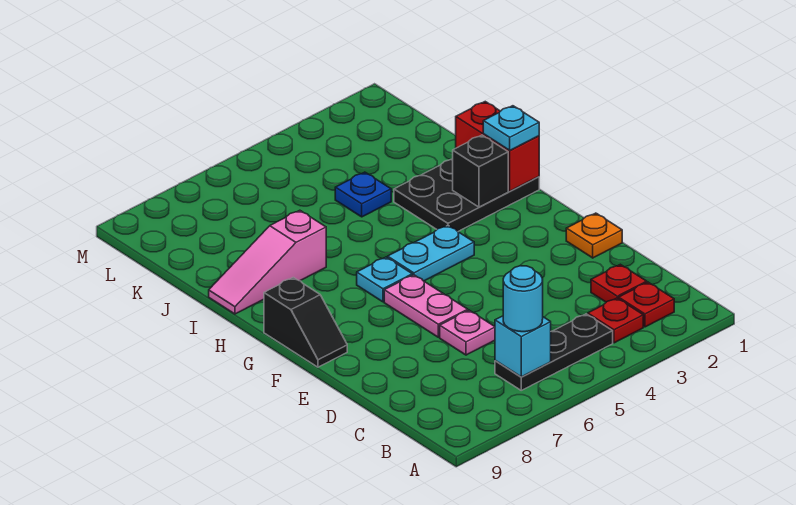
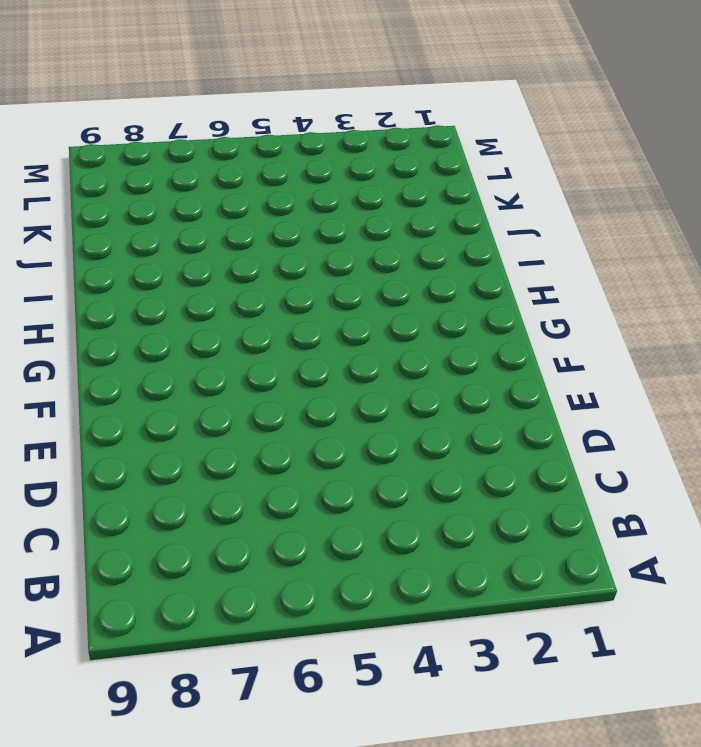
none -> red 1x1 plate [619,282,674,327]
none -> red 1x1 plate [588,298,643,343]
none -> black 1x3 plate [495,314,613,390]

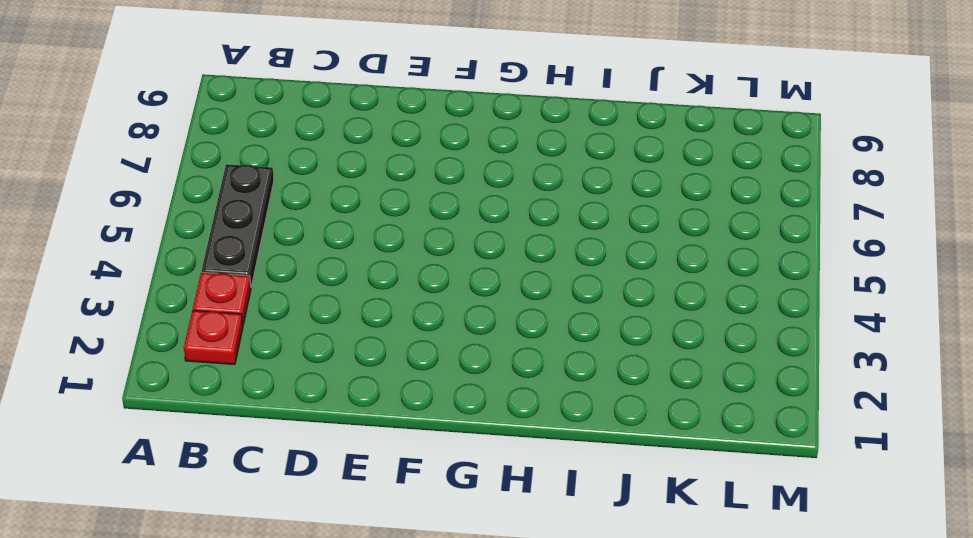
none -> red 1x1 plate [591,264,647,302]
none -> pink 1x1 plate [440,310,495,355]
none -> orange 1x1 plate [566,213,622,258]

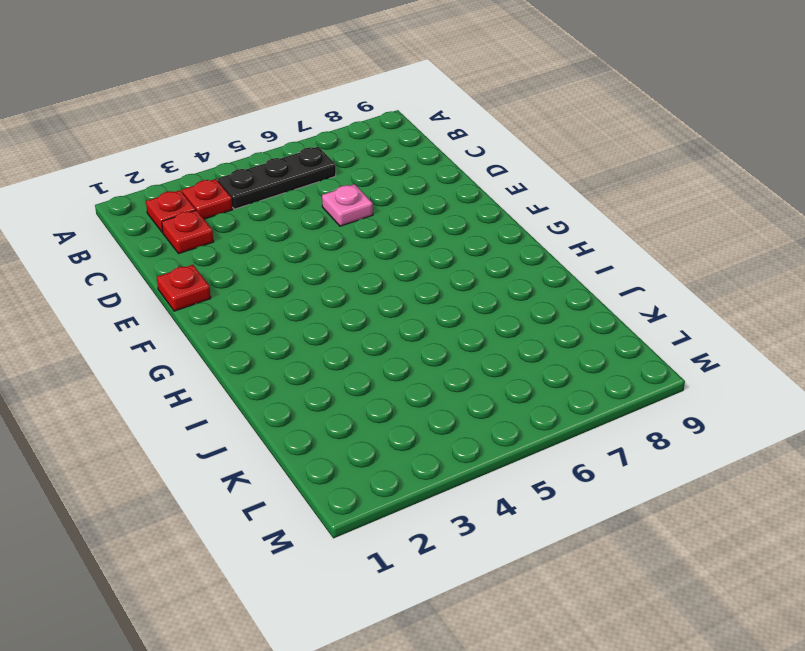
red 1x1 plate [157,265,211,311] -> orange 1x1 plate [566,213,622,258]
none -> pink 1x2 plate [384,275,468,337]
none -> black 1x2 slope [264,277,347,367]
none -> cyan 1x2 plate [388,225,474,281]

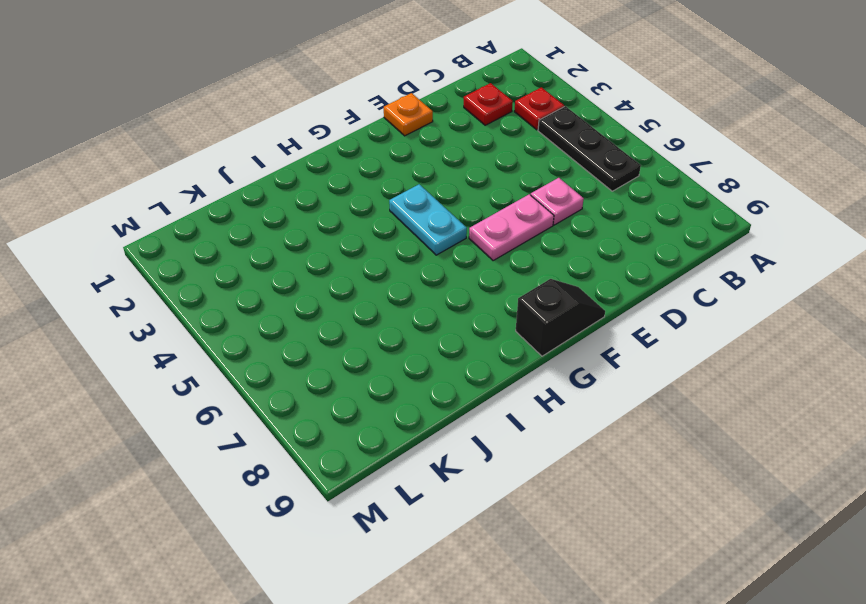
none -> red 1x1 plate [619,282,674,327]
none -> cyan 1x1 plate [357,257,412,302]
none -> black 2x3 plate [394,159,539,231]

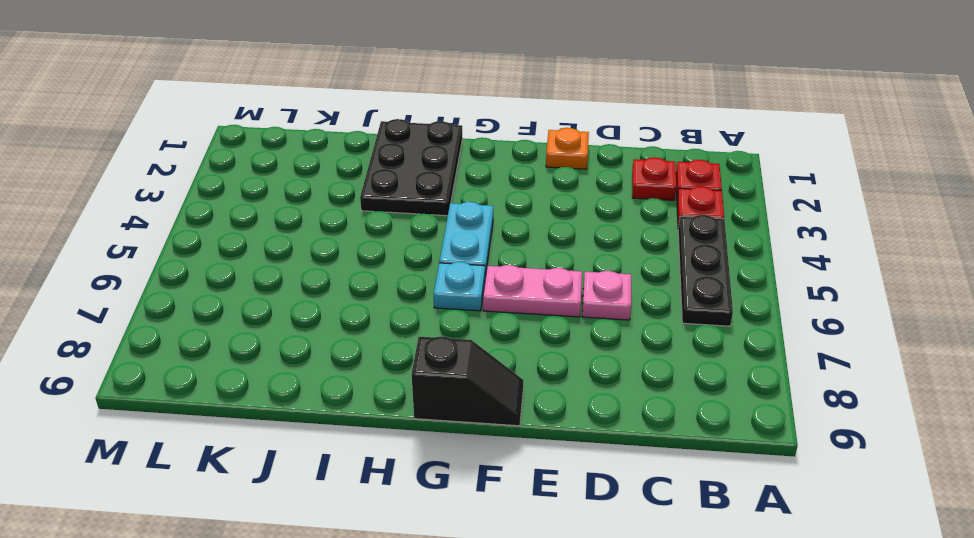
none -> pink 1x3 slope [209,210,326,314]
none -> blue 1x1 plate [335,172,391,217]
none -> cyan 1x1 brick [495,316,551,377]

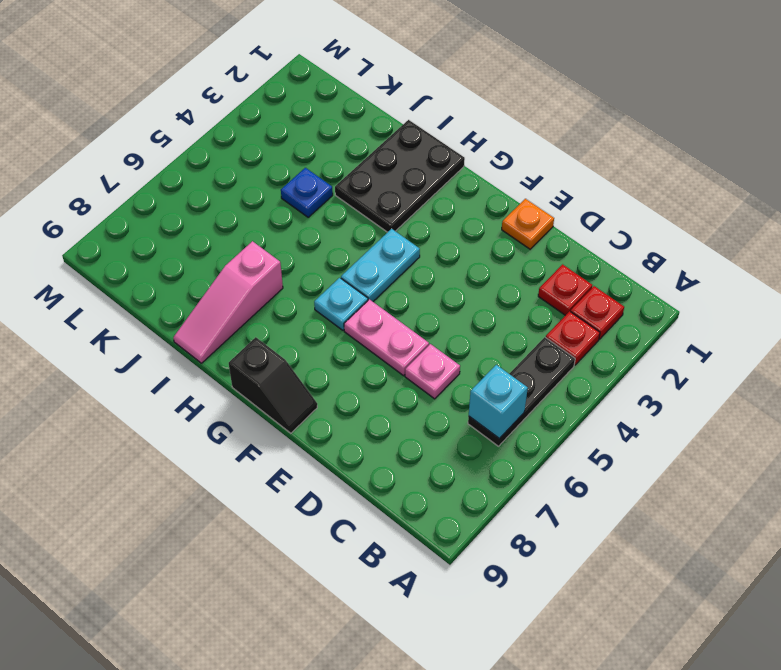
none -> red 1x2 brick [456,102,539,191]
none -> black 1x1 brick [453,135,508,207]
none -> cyan 1x1 round brick [503,266,543,332]

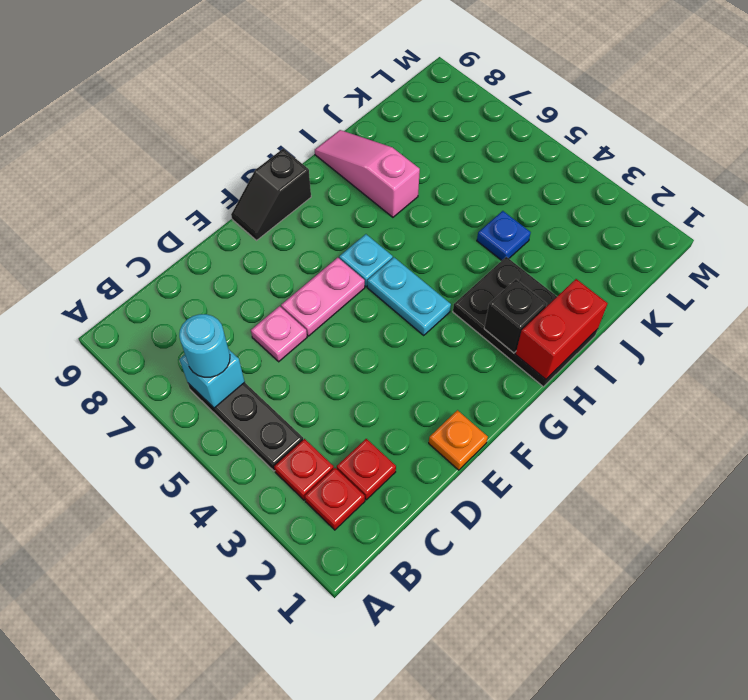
none -> cyan 1x1 plate [483,106,539,150]

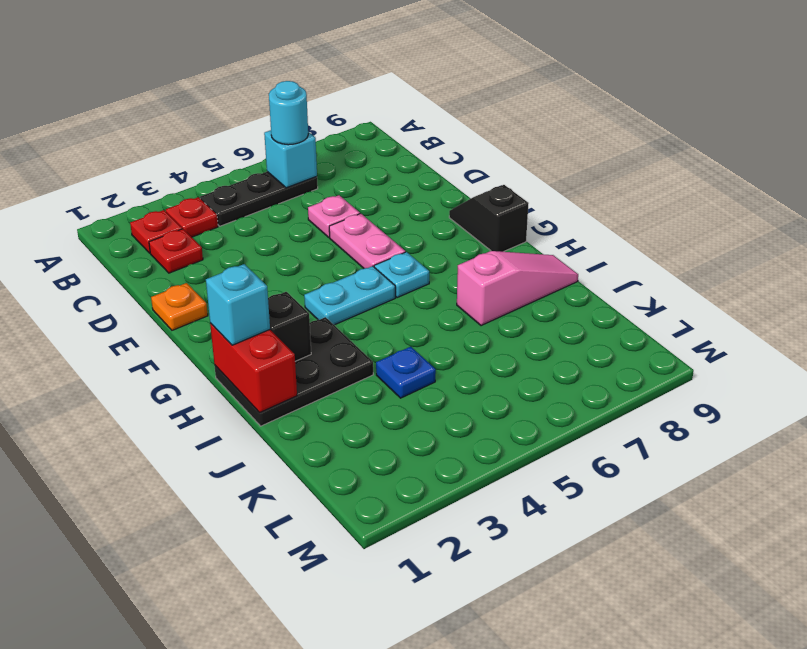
cyan 1x1 brick [206,264,270,345] -> cyan 1x1 plate [483,106,539,150]

